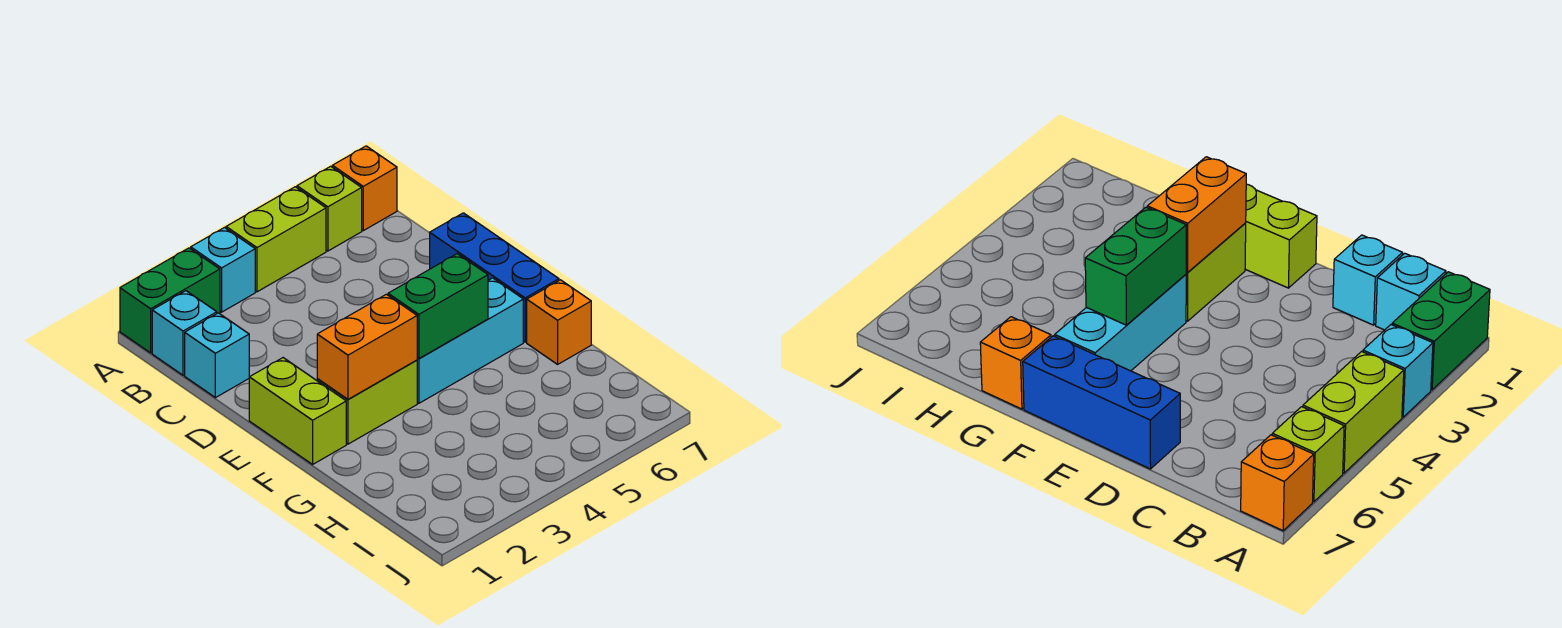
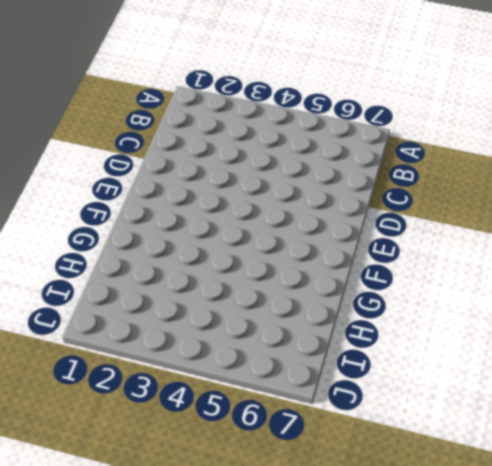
none -> green 1x2 brick [120,248,220,353]
none -> cyan 1x1 brick [191,228,255,312]
none -> lime 1x2 brick [226,187,326,292]

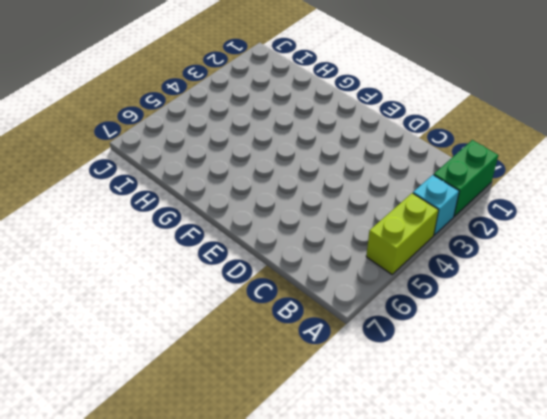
none -> lime 1x1 brick [297,166,362,251]
none -> orange 1x1 brick [332,146,397,231]
none -> cyan 1x1 brick [152,291,217,375]

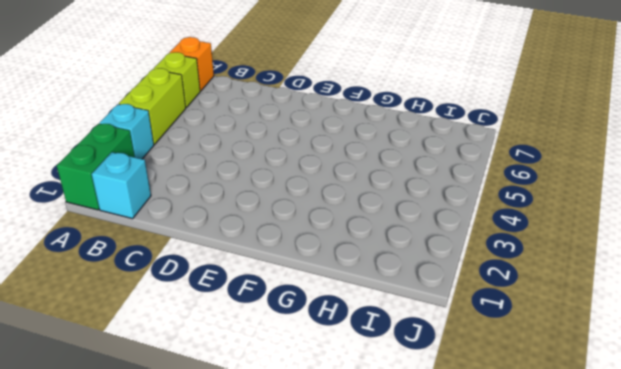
none -> cyan 1x1 brick [185,313,249,398]
none -> blue 1x3 brick [430,213,559,342]
none -> lime 1x2 brick [249,358,346,464]

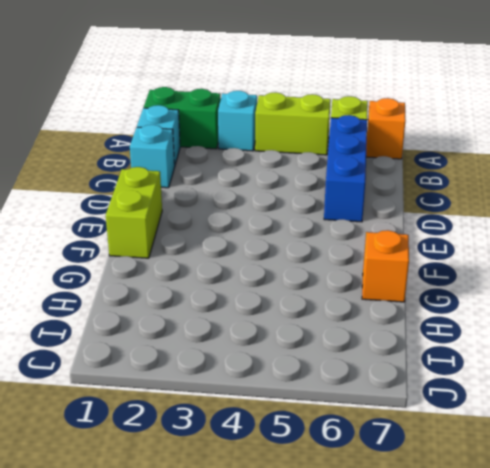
blue 1x3 brick [324,115,367,222] -> blue 1x3 brick moved to [430,213,559,342]
none -> lime 1x2 brick [317,360,417,444]
none -> cyan 1x3 brick [417,278,523,403]
none -> orange 1x2 brick [317,294,417,399]

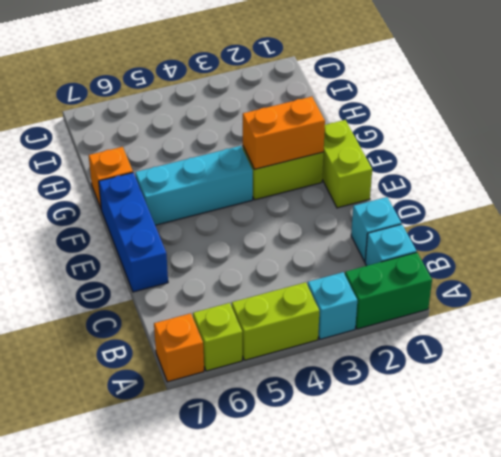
none -> green 1x2 brick [388,254,488,359]

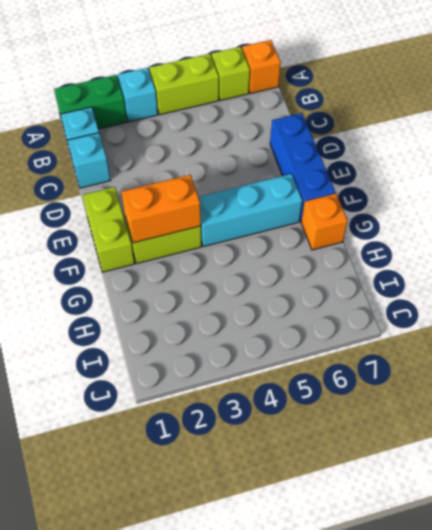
none -> green 1x2 brick [388,254,488,359]

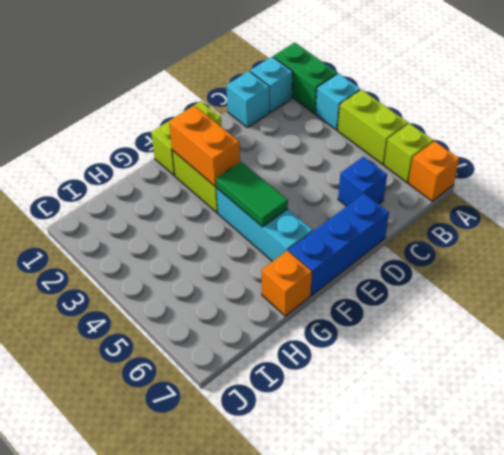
blue 1x1 brick [338,157,387,206] -> none
green 1x2 tile [216,162,288,227] -> green 1x2 brick [388,254,488,359]

